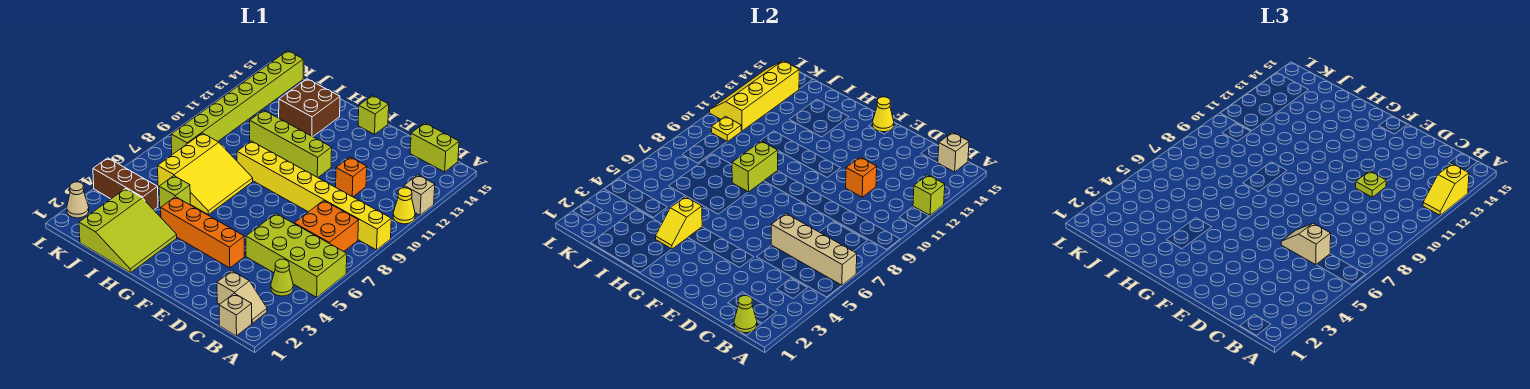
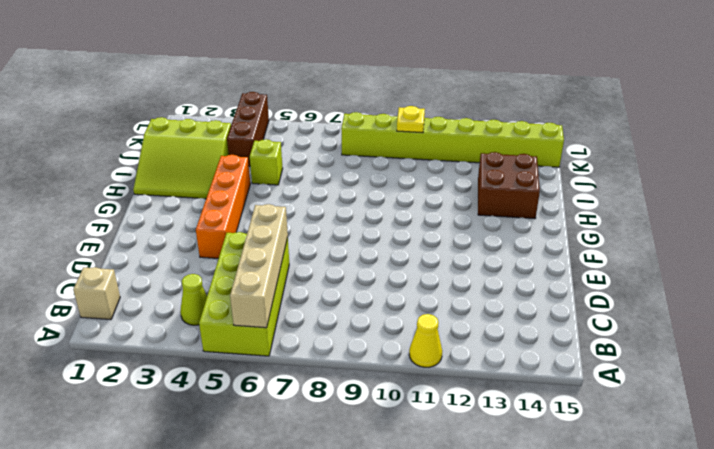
none -> yellow 1x8 brick [237,141,391,250]
none -> tan 1x1 brick [404,175,435,215]
none -> tan 1x2 slope [217,271,267,323]
none -> orange 2x2 brick [294,200,359,252]

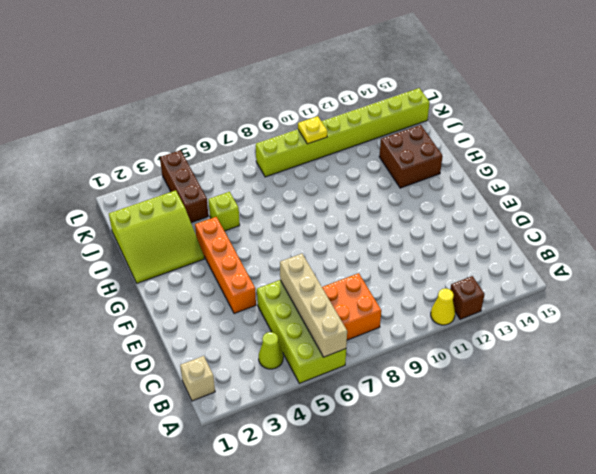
brown 1x1 brick [450,276,485,319] -> tan 1x1 brick [404,175,435,215]
none -> yellow 1x8 brick [237,141,391,250]
none -> tan 1x2 slope [217,271,267,323]
none -> lime 1x2 brick [410,123,459,172]
none -> orange 1x1 brick [336,157,367,197]

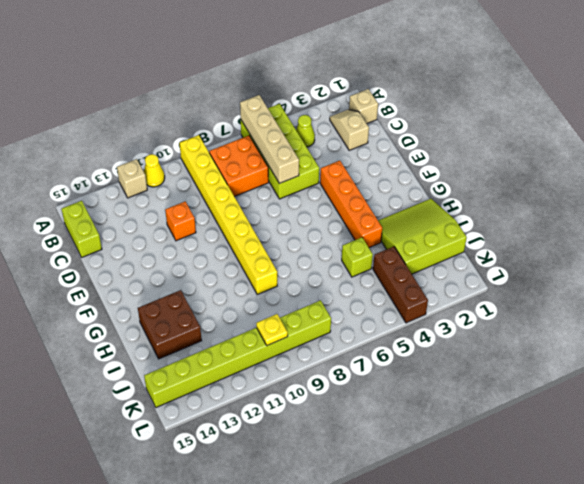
none -> lime 1x4 brick [250,110,332,177]
none -> lime 1x1 brick [358,95,389,134]
none -> yellow 3x3 slope [158,133,253,214]
none -> tan 1x1 cone [67,182,89,218]

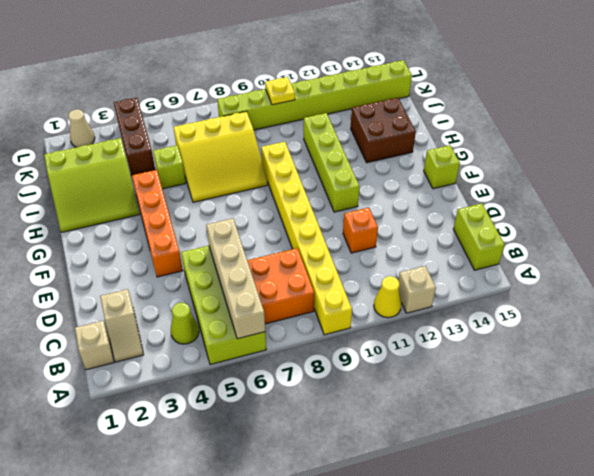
none -> lime 1x1 brick [913,175,945,215]
none -> lime 1x1 cone [734,296,757,333]
none -> tan 1x1 brick [938,132,969,172]
none -> orange 1x1 brick [846,157,877,197]

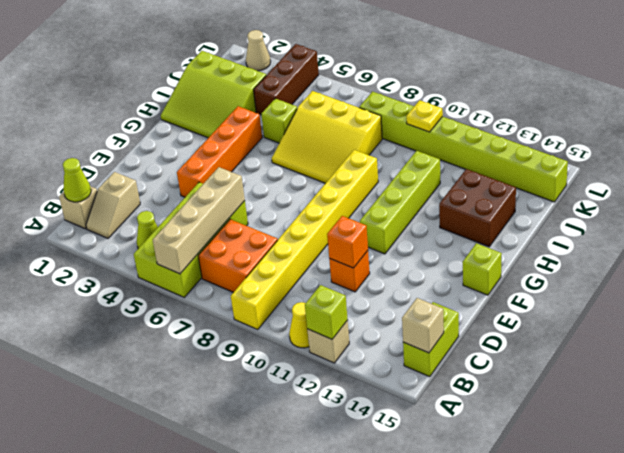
none -> yellow 1x1 cone [873,97,894,132]
none -> yellow 1x2 slope [656,197,702,249]
none -> lime 1x2 brick [732,141,778,192]
none -> yellow 2x4 slope [710,61,800,131]

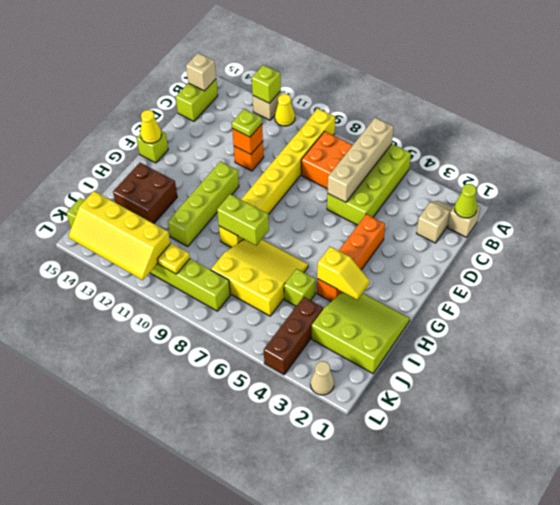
none -> lime 1x1 cone [271,259,293,296]
none -> yellow 1x2 slope [1423,164,1469,215]
none -> tan 1x2 slope [1281,223,1331,265]

